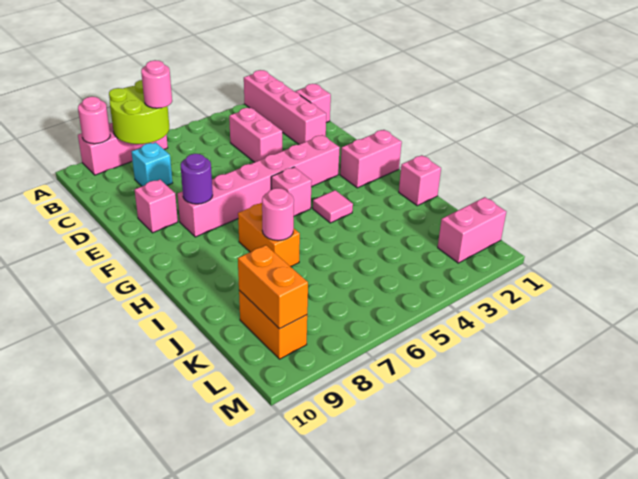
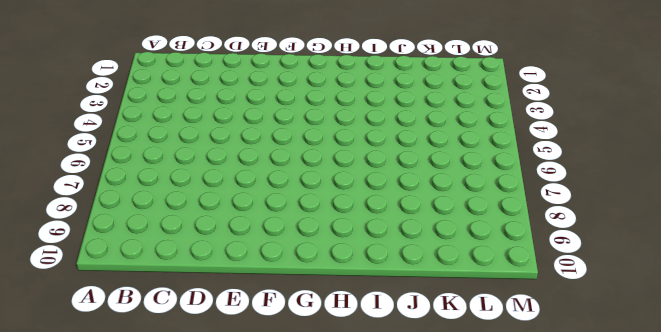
none -> pink 1x4 brick [244,70,326,144]
none -> pink 1x3 brick [78,123,168,175]
none -> pink 1x1 brick [296,84,331,122]

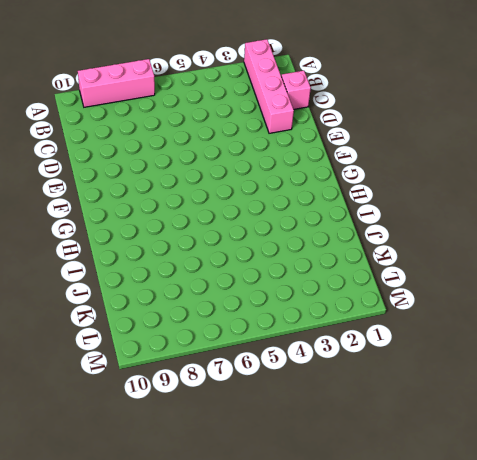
none -> pink 1x2 brick [229,108,282,162]
none -> cyan 1x1 brick [132,142,172,186]
none -> pink 1x1 brick [135,180,178,233]

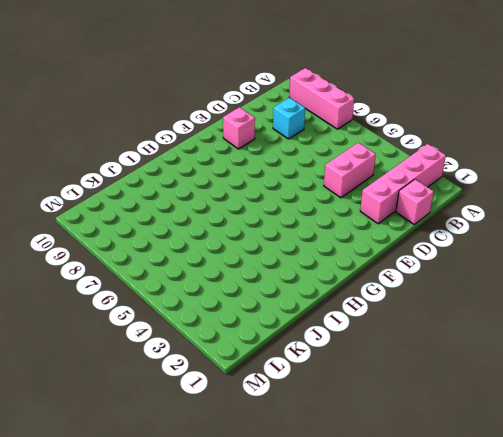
none -> pink 1x6 brick [177,135,340,237]
none -> pink 1x2 brick [340,130,402,188]
none -> pink 1x1 brick [271,167,312,216]

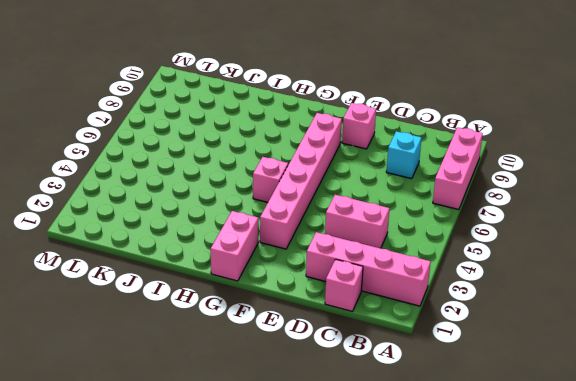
none -> pink 1x1 tile [313,190,353,223]
none -> orange 1x2 brick [238,203,300,267]
none -> pink 1x1 brick [399,155,441,206]

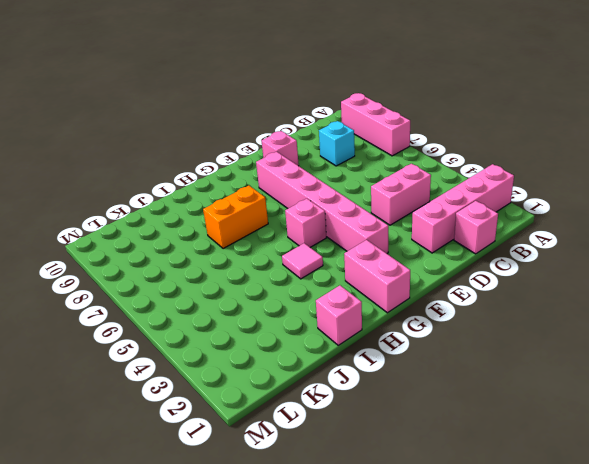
none -> orange 1x2 brick [239,290,307,359]
none -> pink 1x2 brick [438,197,506,263]
none -> lime 2x2 round brick [109,80,169,144]

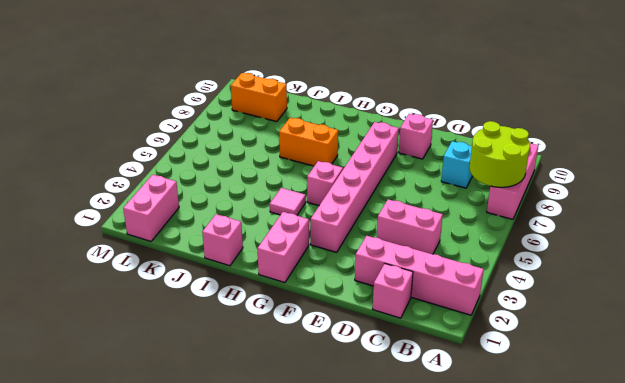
none -> pink 1x1 round brick [78,97,110,144]
none -> purple 1x1 round brick [180,154,213,204]
none -> pink 1x1 round brick [262,188,294,241]

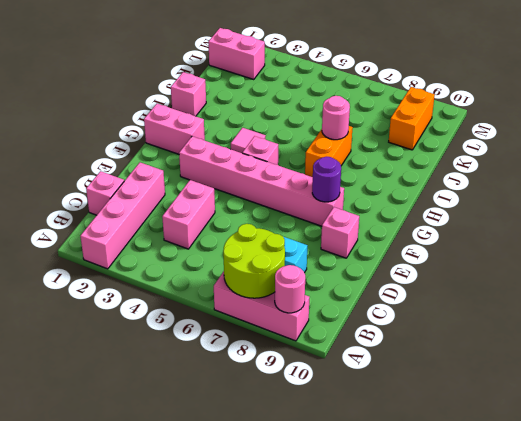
none -> orange 1x2 brick [238,245,308,329]
none -> pink 1x1 round brick [141,60,172,108]

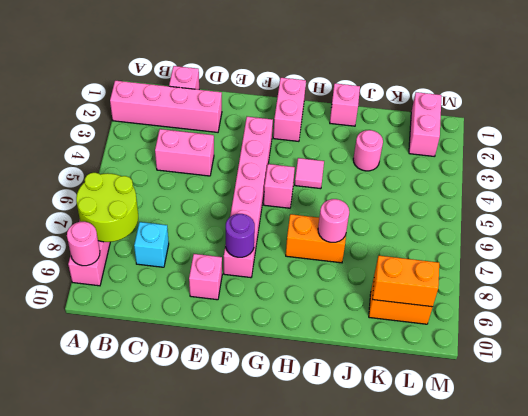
pink 1x1 round brick [353,130,383,171] -> pink 1x1 round brick moved to [141,60,172,108]

